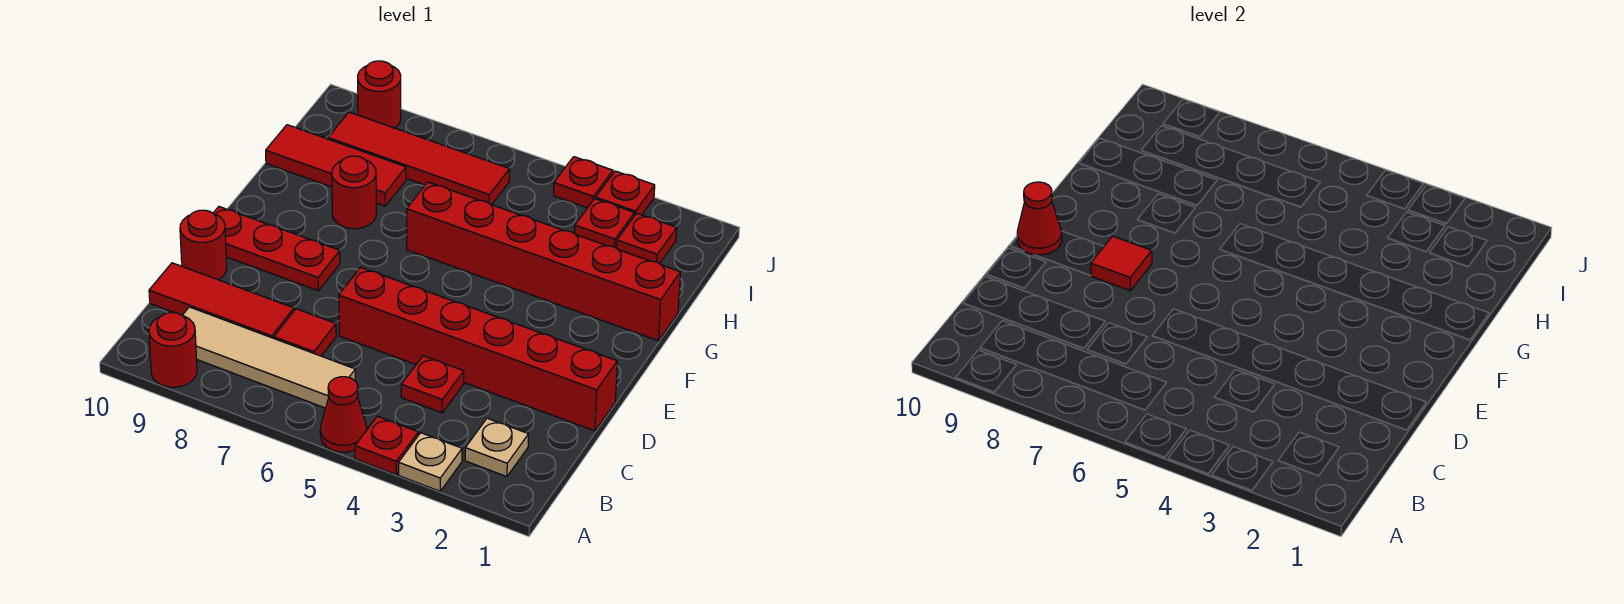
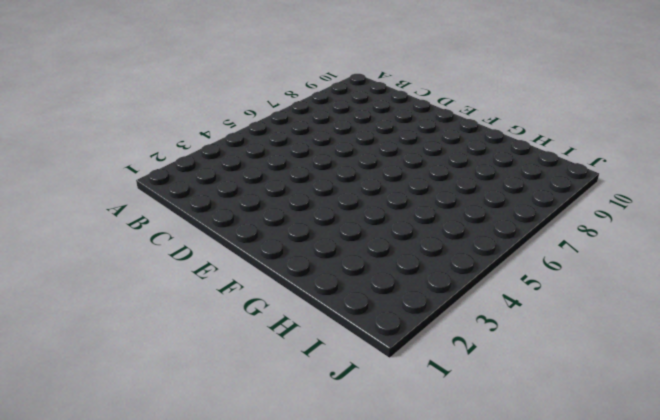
none -> tan 1x1 plate [399,433,462,491]
none -> red 1x1 plate [355,416,419,475]
none -> red 1x1 cone [320,377,367,452]

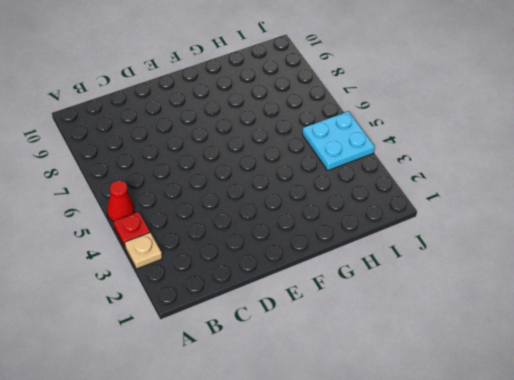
cyan 2x2 plate [302,111,375,170] -> red 1x1 plate [554,157,613,208]
none -> red 1x1 round brick [149,313,197,387]
none -> tan 1x1 plate [465,418,529,477]
none -> tan 1x4 tile [182,307,356,408]

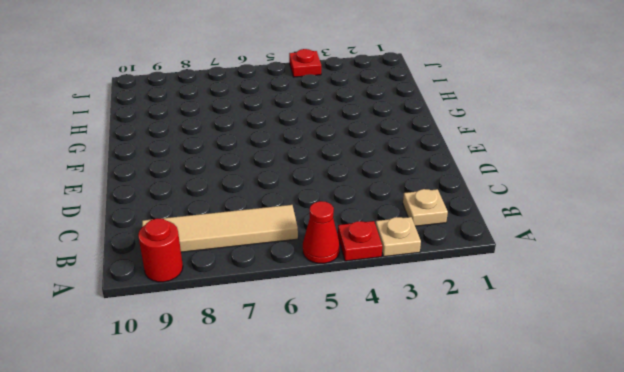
none -> red 1x1 plate [401,356,464,413]
none -> red 1x1 tile [274,309,336,356]
none -> red 1x3 tile [149,263,294,338]

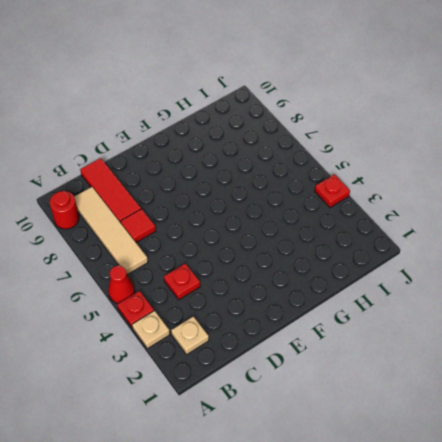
none -> red 1x6 brick [339,267,617,431]
none -> red 1x1 round brick [180,210,227,280]
none -> red 1x3 plate [213,207,340,291]

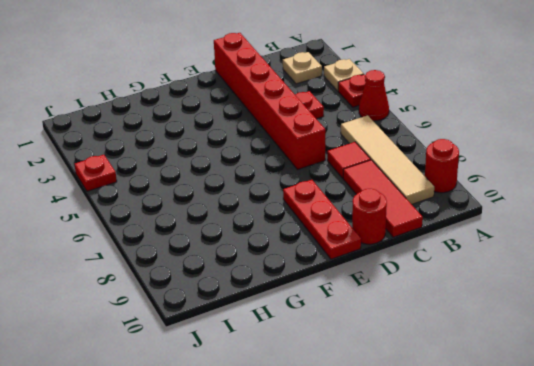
none -> red 1x6 brick [407,182,680,341]
none -> red 1x1 round brick [332,156,376,229]
none -> red 1x3 tile [266,125,406,206]

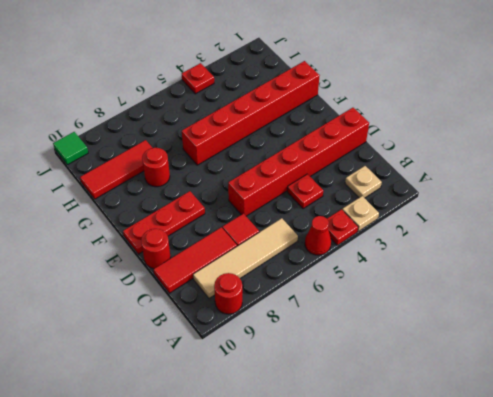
green 1x1 tile [53,132,88,165] -> none
none -> red 1x1 plate [617,213,677,264]
none -> red 1x1 plate [575,199,634,248]
none -> red 1x4 tile [328,112,510,205]

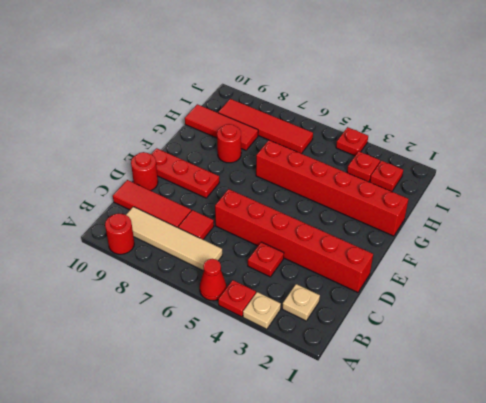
none -> red 1x1 plate [596,171,655,216]
none -> red 1x1 round brick [358,61,401,128]
none -> red 1x1 tile [1091,236,1152,291]

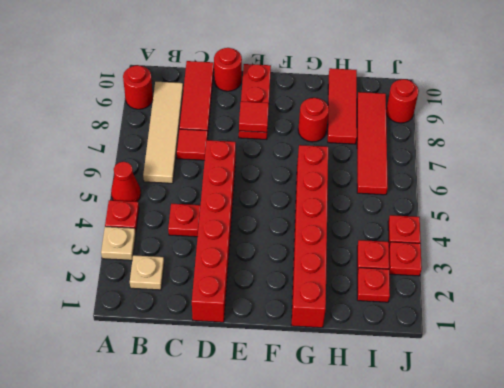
none -> red 1x1 cone [1017,182,1062,255]

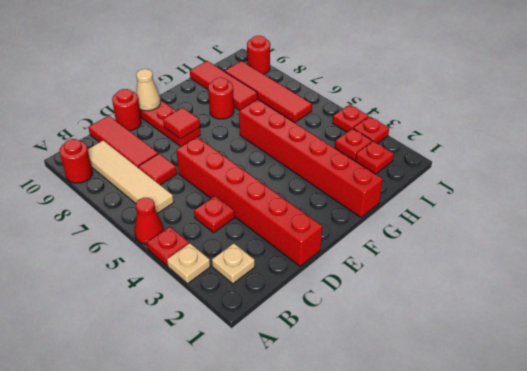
tan 1x1 cone [136,69,161,111] -> red 1x1 cone [1017,182,1062,255]

